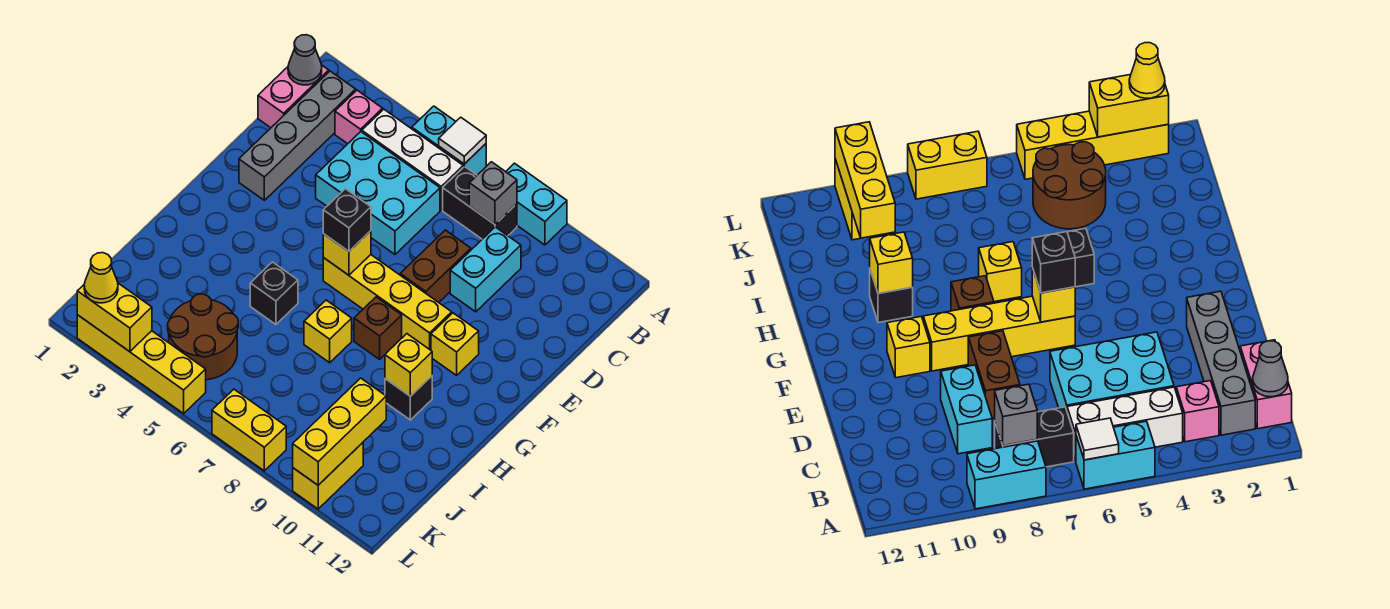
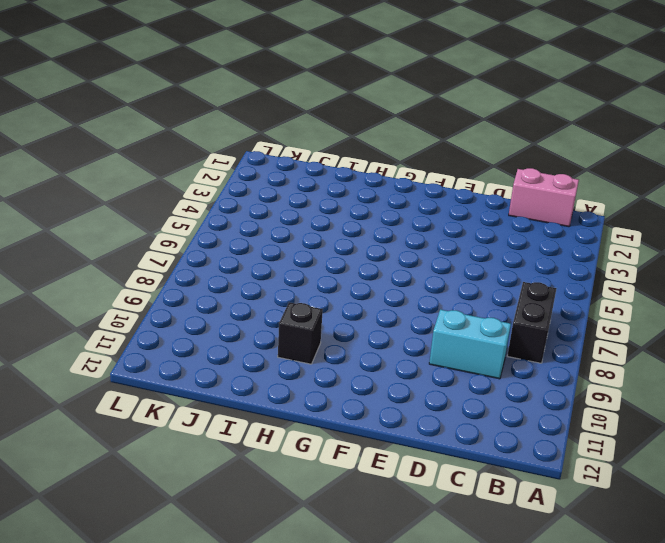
none -> cyan 1x2 brick [412,106,486,175]
none -> cyan 1x2 brick [506,163,567,245]
none -> grey 1x4 brick [239,71,356,200]

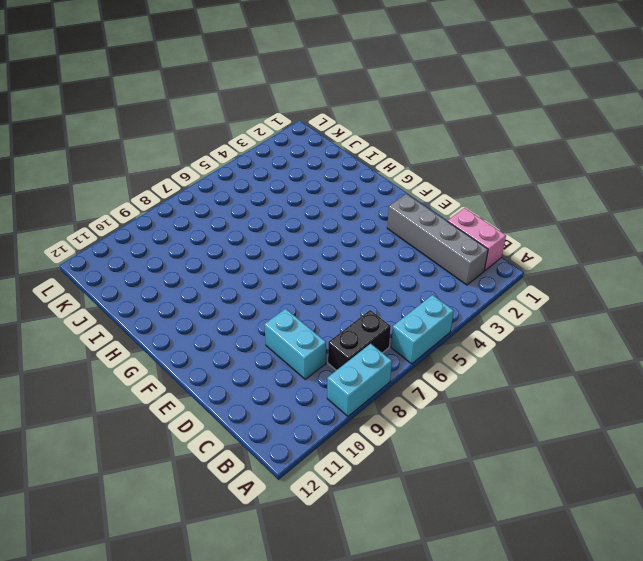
none -> pink 1x1 brick [335,90,383,144]
none -> white 1x3 brick [362,109,463,210]
none -> cyan 2x3 brick [316,132,440,254]

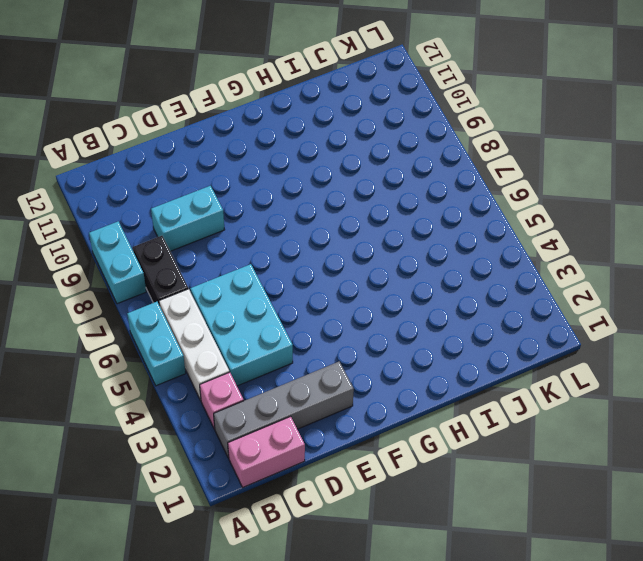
none -> brown 1x2 brick [400,230,471,302]
none -> yellow 1x4 brick [323,255,452,350]
none -> yellow 1x1 brick [431,313,479,375]

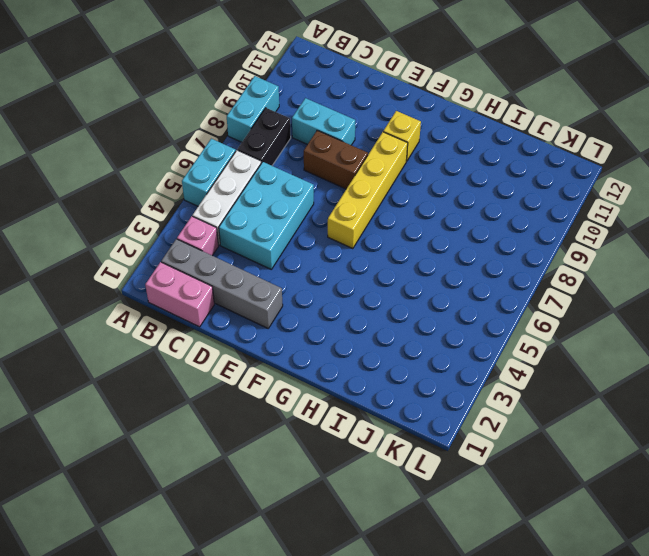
none -> brown 1x1 brick [354,297,402,359]
none -> black 1x1 brick [250,262,298,324]
none -> yellow 1x1 brick [304,300,352,363]

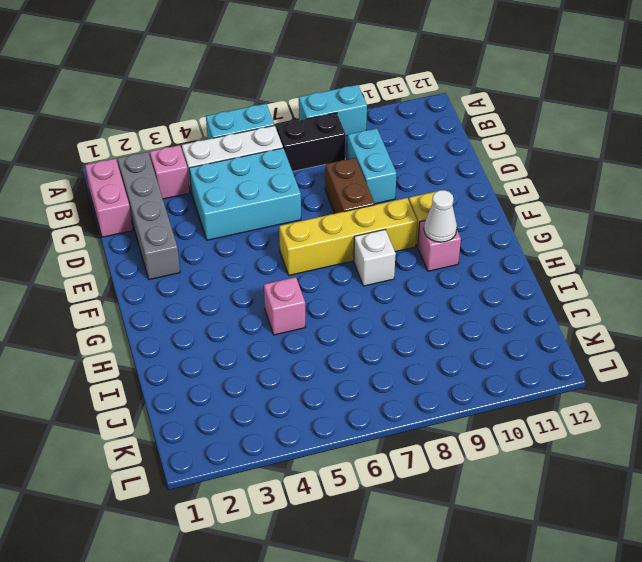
white 1x1 brick [354,230,396,286] -> brown 1x1 brick [354,297,402,359]
pink 1x1 brick [417,221,461,271] -> none
white 1x1 cone [424,190,457,242] -> none
pink 1x1 brick [264,277,305,335] -> black 1x1 brick [250,262,298,324]
none -> yellow 1x1 brick [304,300,352,363]
none -> black 1x1 brick [385,376,432,420]
none -> brown 2x2 round brick [168,294,238,380]

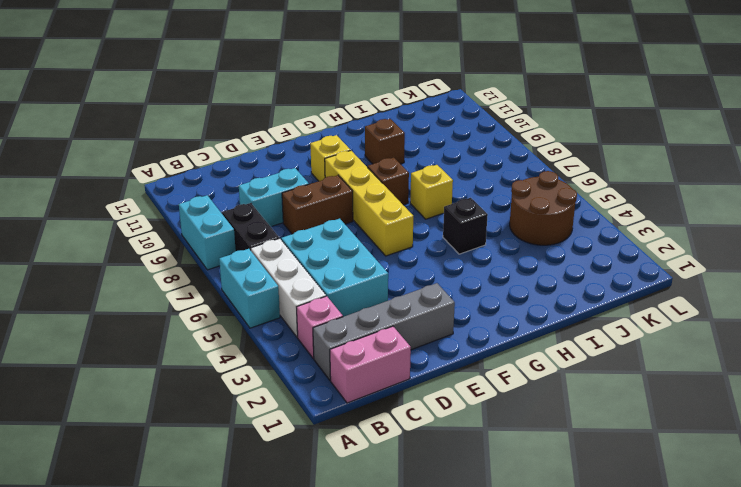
brown 1x1 brick [365,119,405,164] -> black 1x1 brick [385,376,432,420]
none -> yellow 1x2 brick [293,443,363,509]
none -> yellow 1x4 brick [77,315,206,413]
none -> yellow 1x2 brick [212,389,286,471]

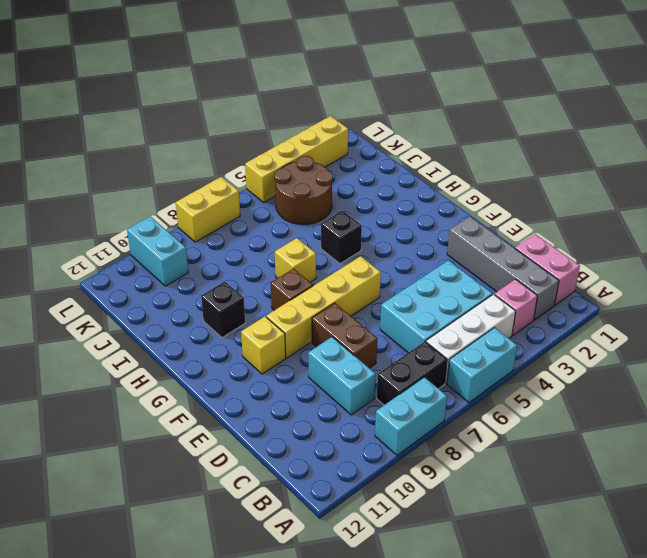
cyan 1x2 brick [127,216,188,286] -> yellow 1x2 brick [293,443,363,509]
none -> white 1x1 tile [439,117,486,164]
none -> grey 1x1 cone [288,35,322,85]
none -> grey 1x1 brick [469,162,517,224]

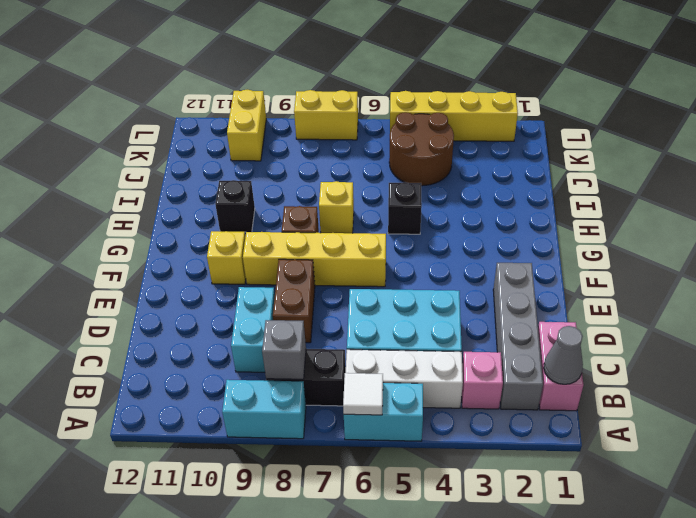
none -> yellow 1x1 brick [323,231,371,275]
none -> yellow 1x1 brick [385,334,432,396]
none -> yellow 1x3 brick [293,378,386,485]

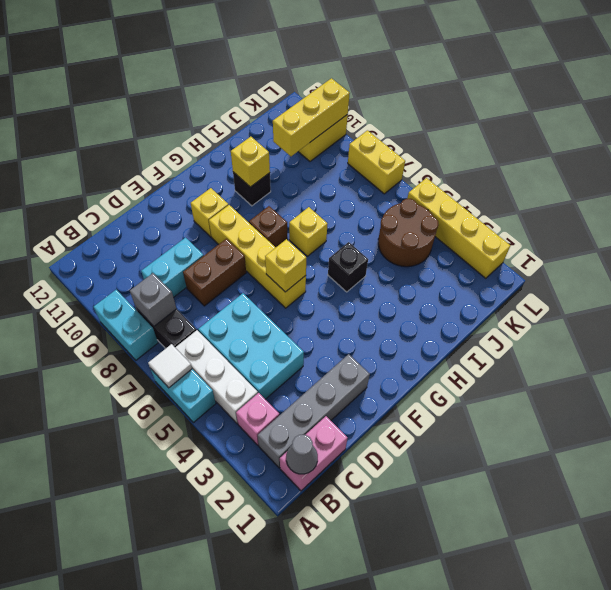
none -> yellow 1x2 brick [77,283,152,352]
none -> black 1x1 brick [323,189,371,251]
none -> yellow 1x1 cone [84,253,118,303]

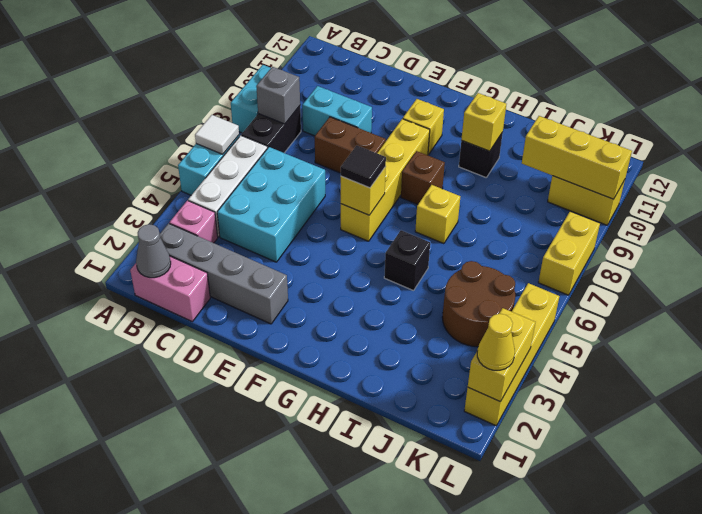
black 1x1 tile [341,146,386,188] -> black 1x1 brick [323,189,371,251]

